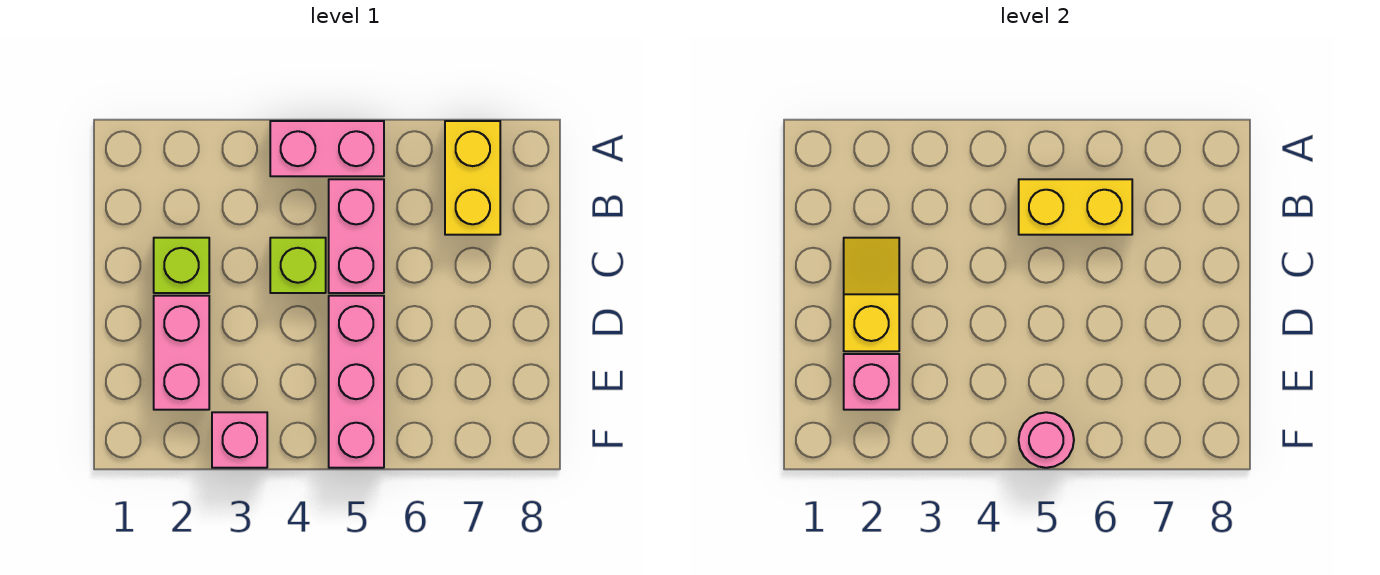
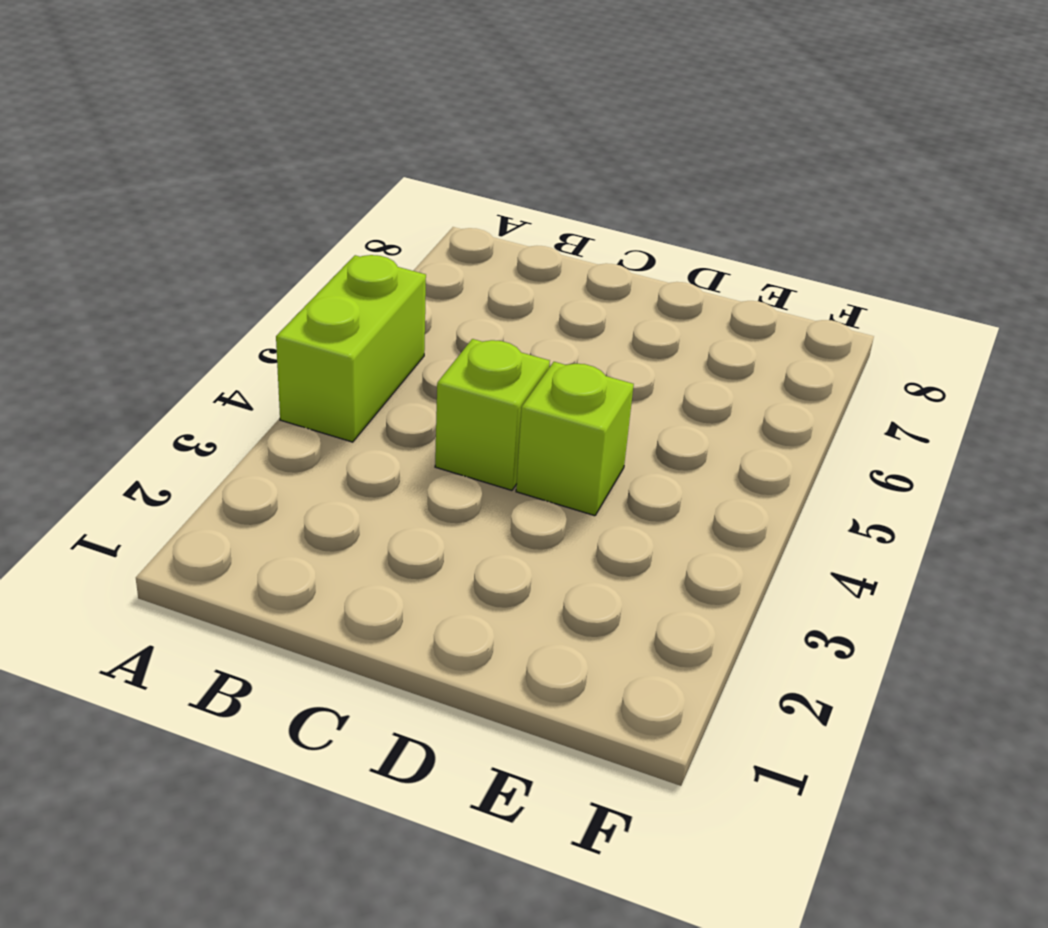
lime 1x2 brick [276,255,426,442] -> pink 1x2 brick [270,121,384,176]
lime 1x1 brick [516,362,634,516] -> lime 1x1 brick moved to [154,238,209,293]
none -> yellow 1x2 brick [445,121,500,235]
none -> pink 1x2 brick [329,179,384,293]
none -> pink 1x2 brick [154,296,209,410]

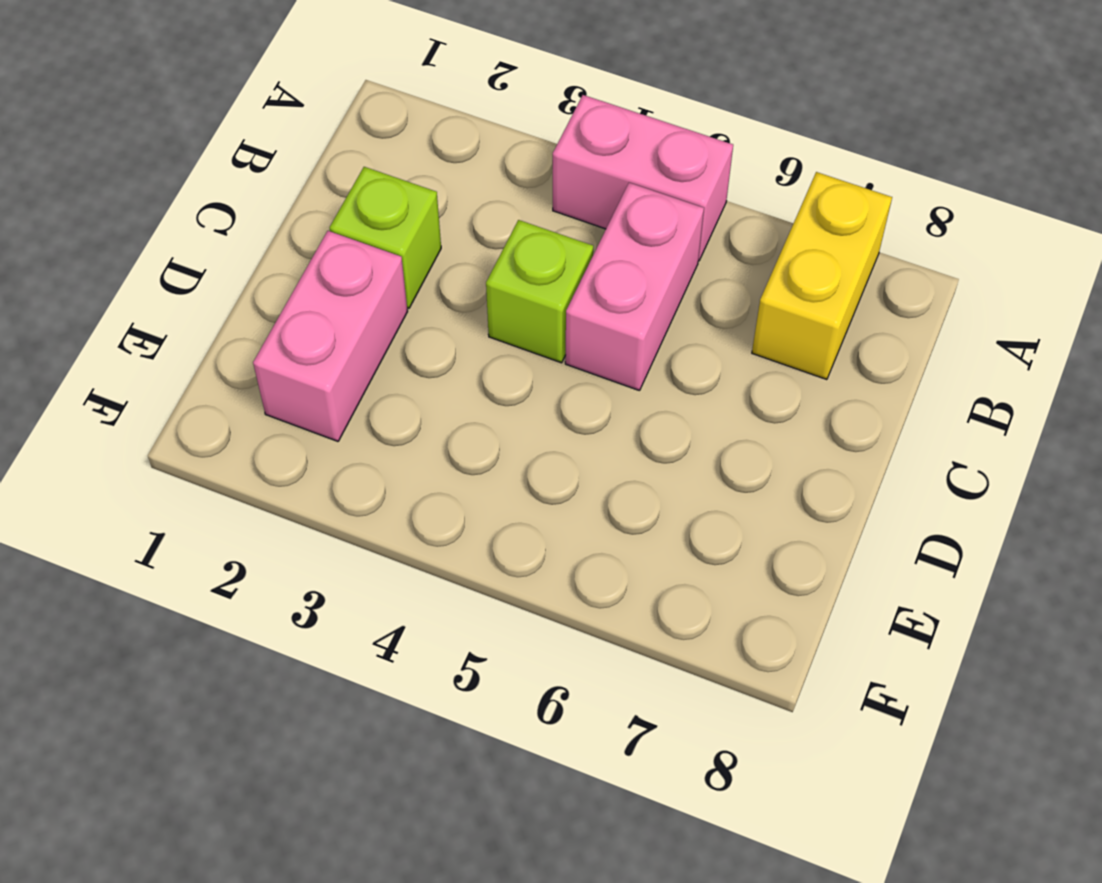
none -> pink 1x3 brick [329,296,384,468]
none -> pink 1x1 brick [212,412,267,468]
none -> yellow 1x2 brick [1019,179,1132,235]

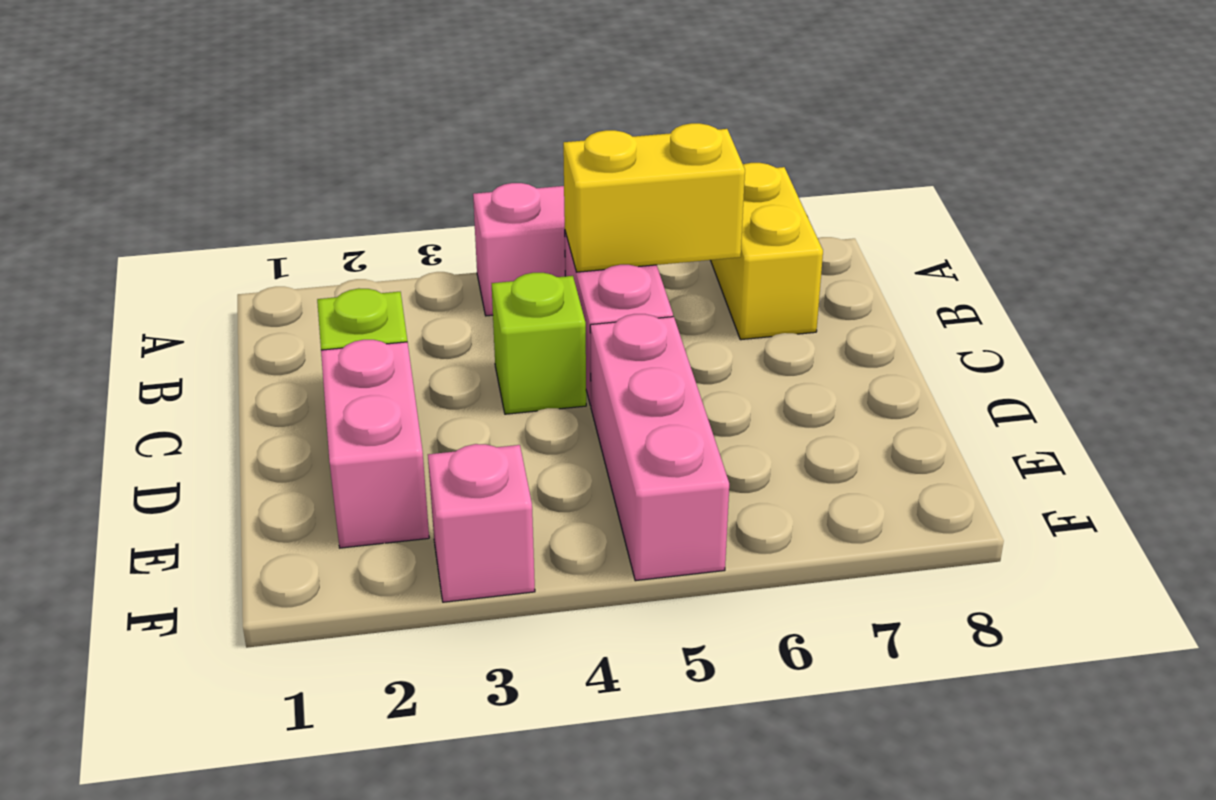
none -> yellow 1x2 slope [844,238,899,351]
none -> pink 1x1 brick [844,354,899,410]
none -> pink 1x1 round brick [1019,412,1074,468]

